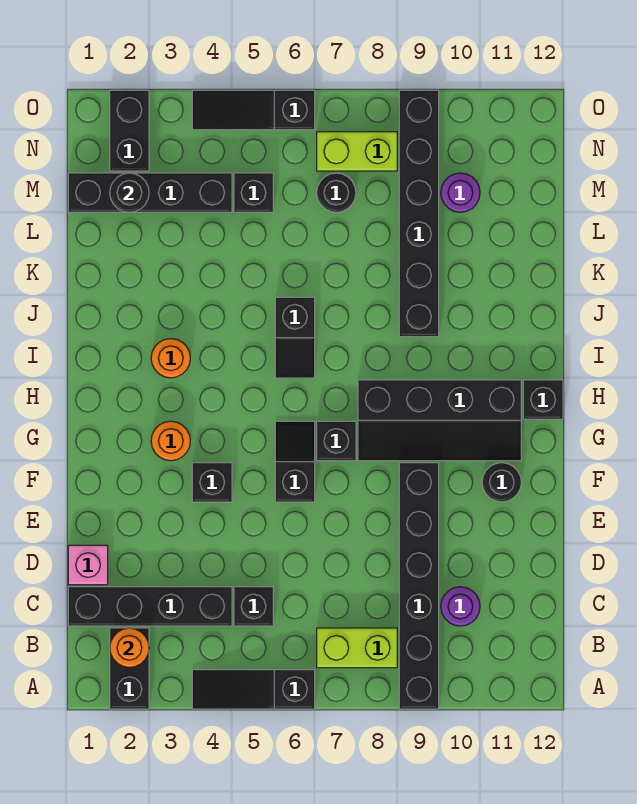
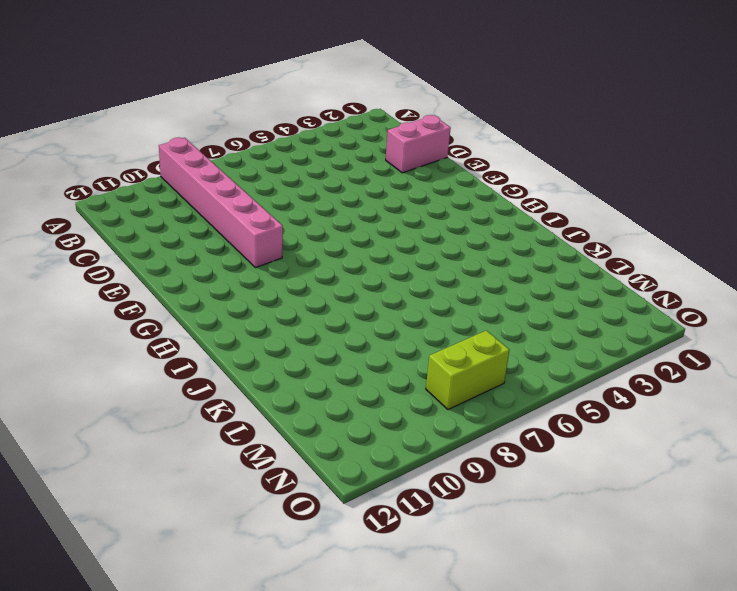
pink 1x6 brick [159,137,283,268] -> black 1x6 brick [399,463,439,709]
pink 1x2 brick [386,115,451,173] -> pink 1x1 brick [68,545,108,585]
none -> black 1x2 brick [110,628,149,709]
none -> black 1x3 slope [192,670,315,709]
none -> lime 1x2 brick [317,628,397,668]

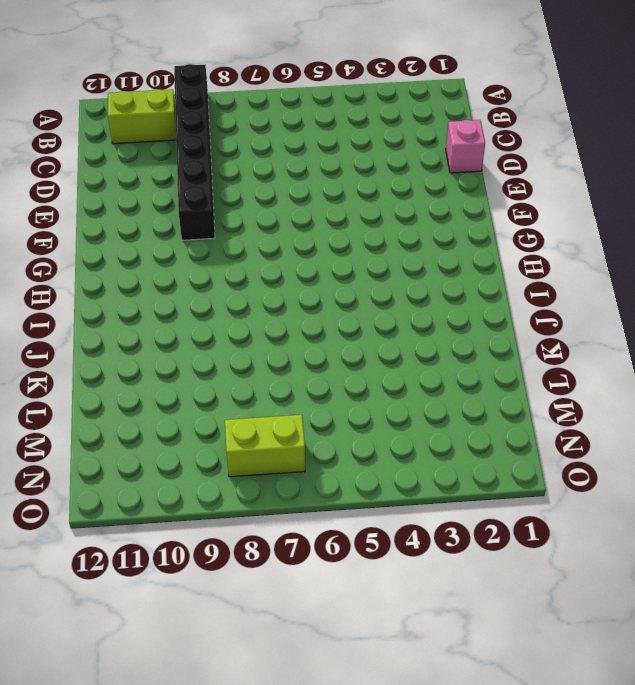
lime 1x2 brick [108,89,176,144] -> lime 1x2 brick moved to [317,628,397,668]
none -> black 1x2 brick [110,628,149,709]
none -> black 1x3 slope [192,670,315,709]
none -> black 1x4 brick [68,587,232,626]

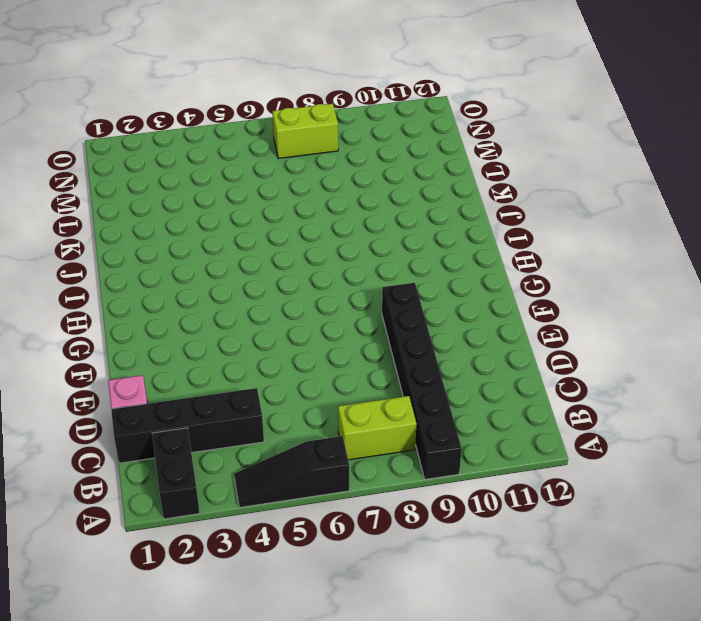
none -> black 1x1 brick [234,587,273,626]
none -> purple 1x1 round brick [441,587,480,626]
none -> black 1x1 brick [192,463,232,502]

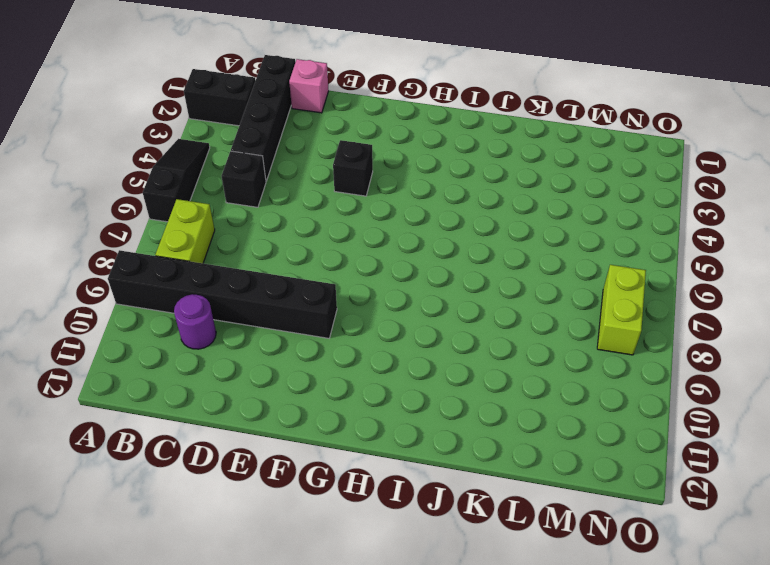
none -> black 1x2 slope [275,421,315,502]
none -> black 1x1 round brick [482,463,521,502]
none -> orange 1x1 round brick [151,421,190,461]

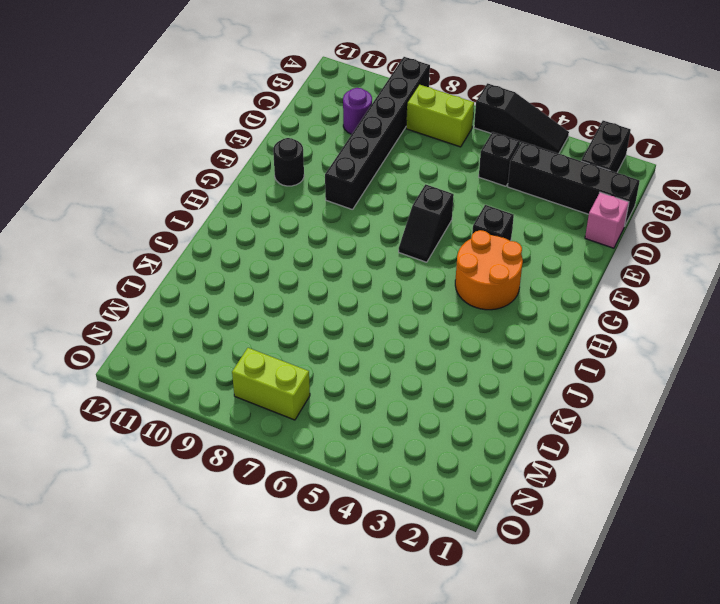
orange 2x2 round brick [455,230,523,310] -> orange 1x1 round brick [151,421,190,461]
none -> black 1x1 brick [317,421,356,461]
none -> black 2x4 slope [358,380,521,461]
none -> black 1x1 brick [523,380,563,419]

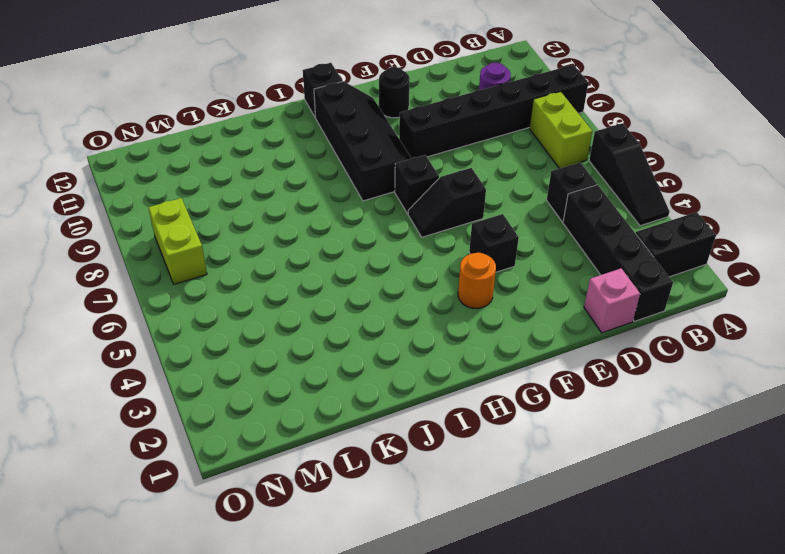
none -> orange 1x1 round brick [151,339,190,378]
none -> black 1x2 slope [275,297,315,378]
none -> black 1x6 brick [399,90,439,337]

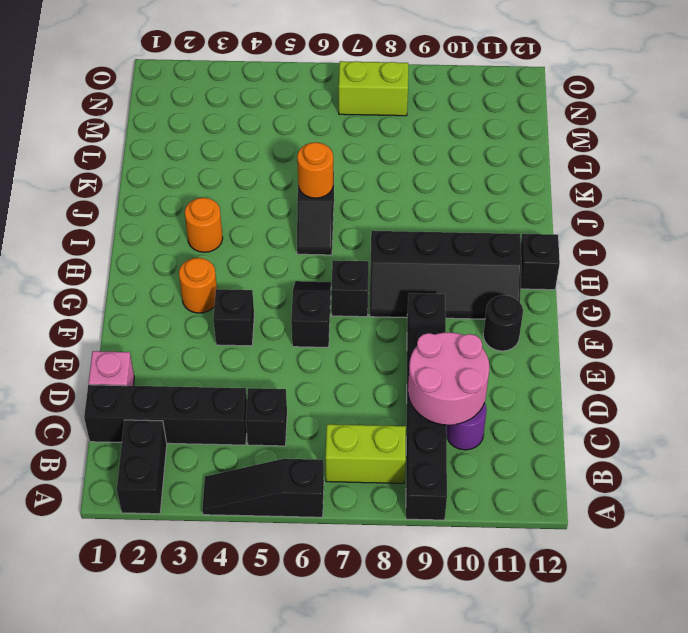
pink 2x2 round brick [408,332,489,425] -> none
orange 1x1 round brick [297,142,333,198] -> orange 1x1 round brick moved to [110,628,149,667]
none -> black 1x6 brick [399,90,439,337]
none -> black 1x4 brick [68,173,232,212]
none -> black 1x1 brick [234,173,273,212]

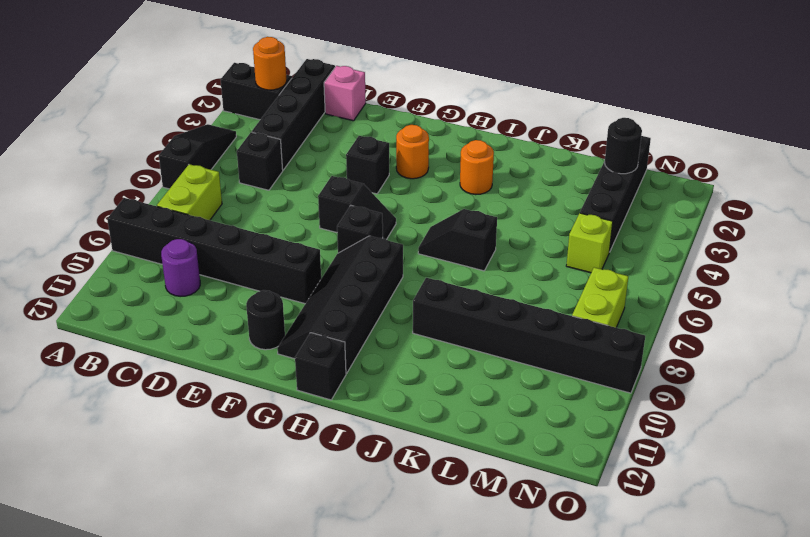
lime 1x1 brick [566,213,613,273] -> black 1x1 brick [234,173,273,212]
none -> black 1x1 round brick [317,173,356,212]
none -> purple 1x1 round brick [441,173,480,212]
none -> black 1x2 brick [110,90,149,171]

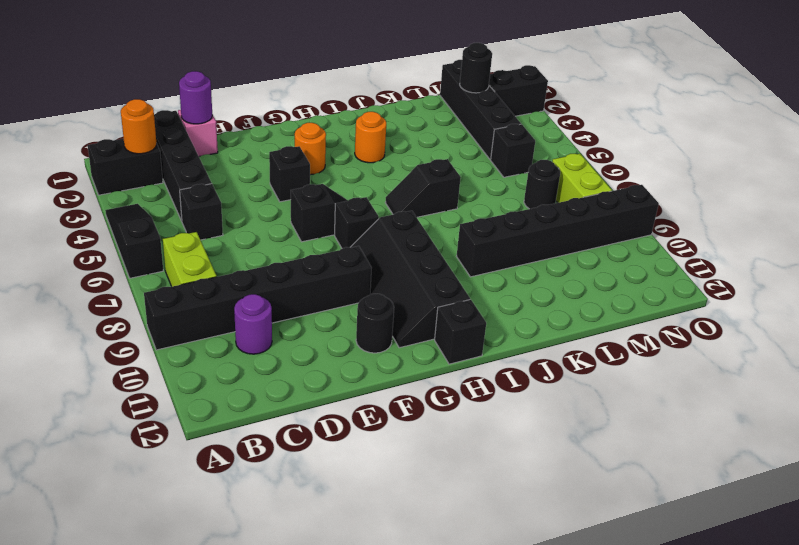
purple 1x1 round brick [179,71,212,124] -> purple 1x1 round brick moved to [441,173,480,212]
none -> black 1x3 slope [192,90,315,130]

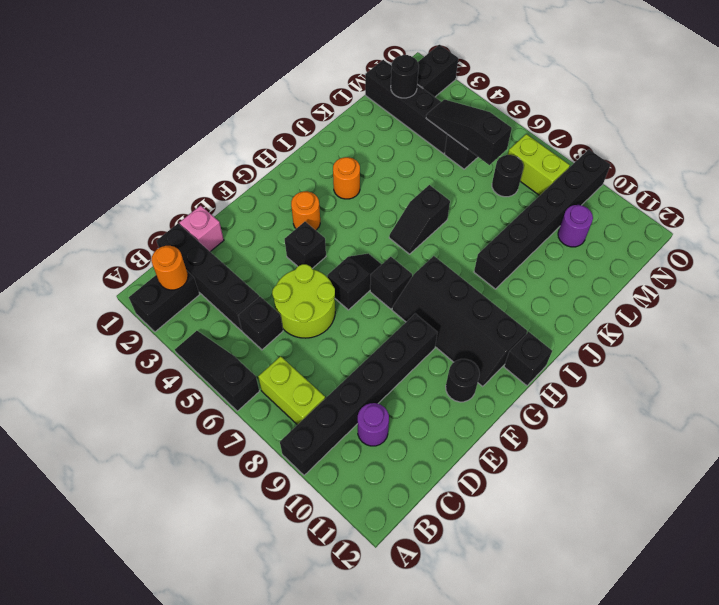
lime 2x2 round brick [272,264,335,338] -> none
black 1x3 slope [426,100,512,165] -> black 1x3 slope moved to [192,90,315,130]

